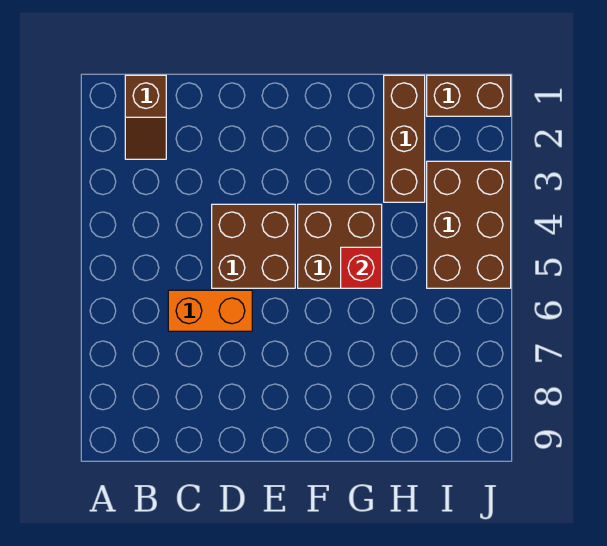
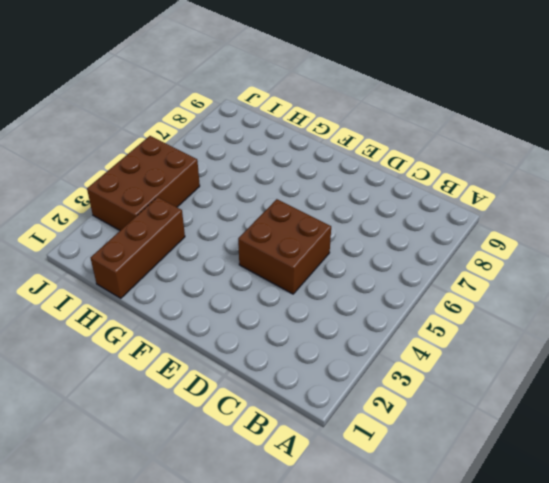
none -> brown 1x2 slope [125,75,166,159]
none -> orange 1x2 brick [168,290,252,331]

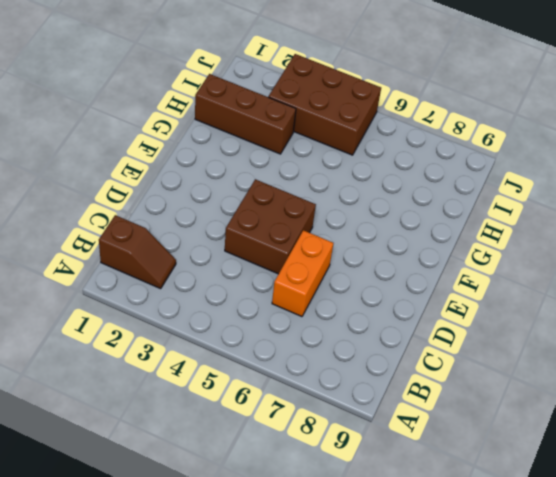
none -> brown 2x2 brick [298,204,382,288]
none -> brown 1x2 brick [427,75,511,116]

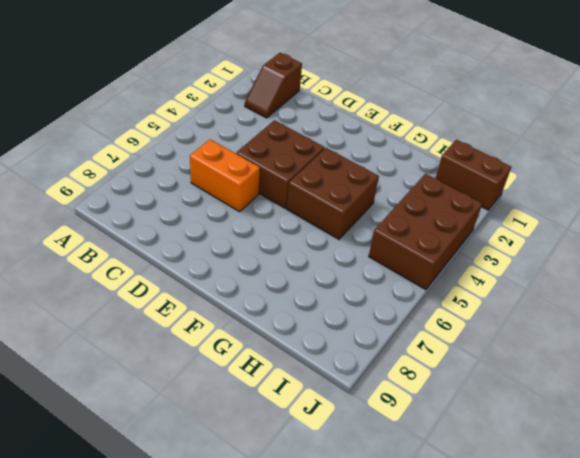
none -> brown 1x3 brick [384,75,425,202]
none -> red 1x1 brick [341,247,382,288]

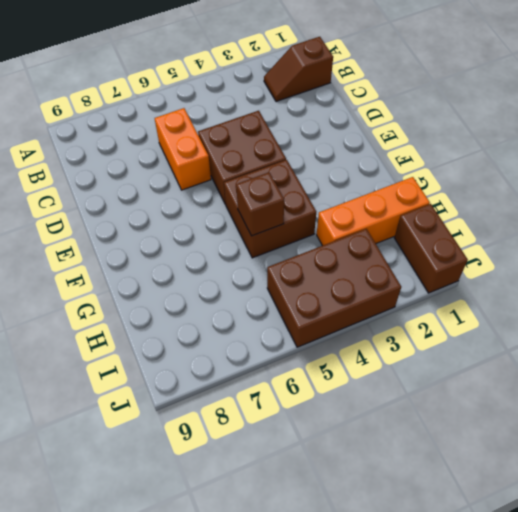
brown 1x1 brick [236,172,284,236] -> red 1x1 brick [341,247,382,288]
orange 1x3 brick [317,177,430,246] -> brown 1x3 brick [384,75,425,202]

